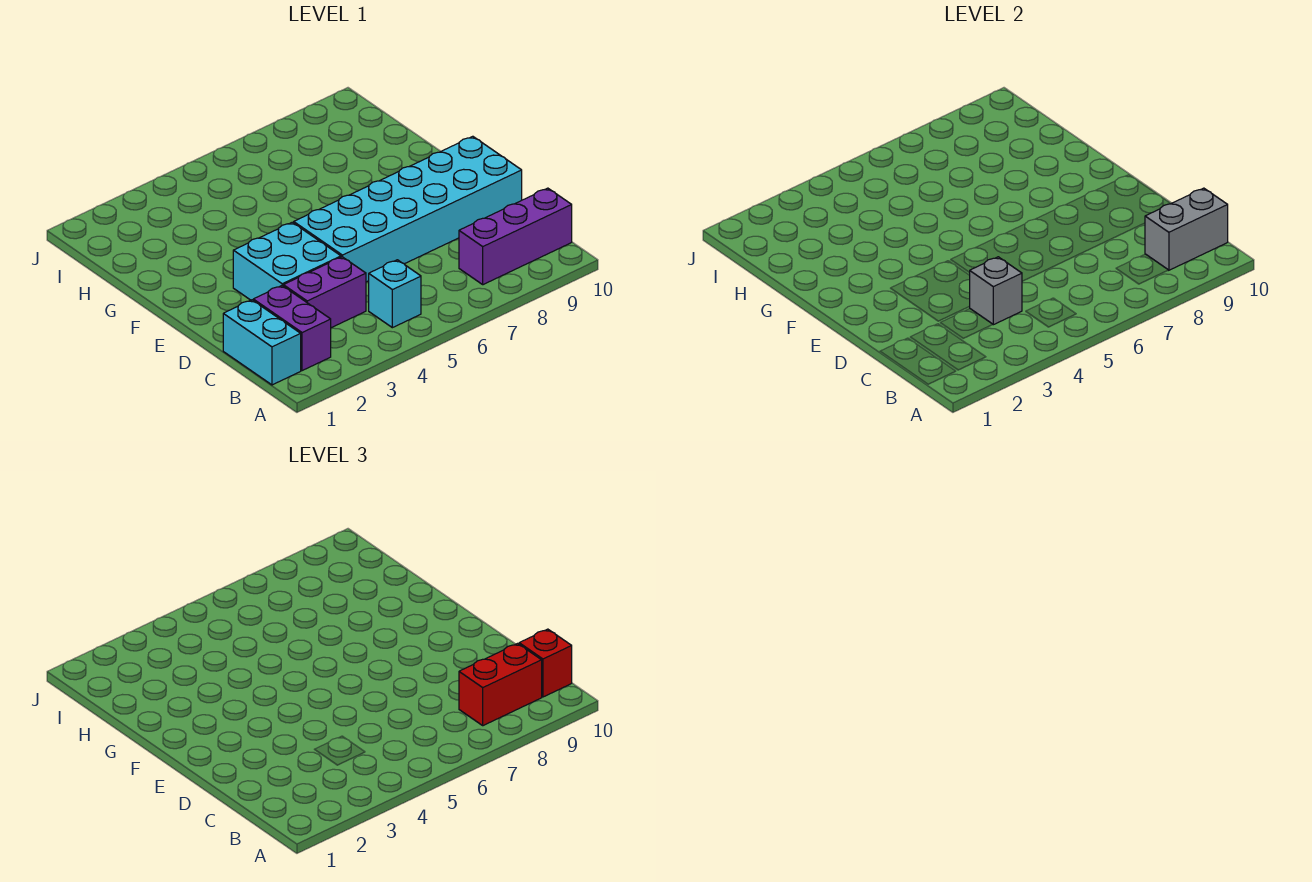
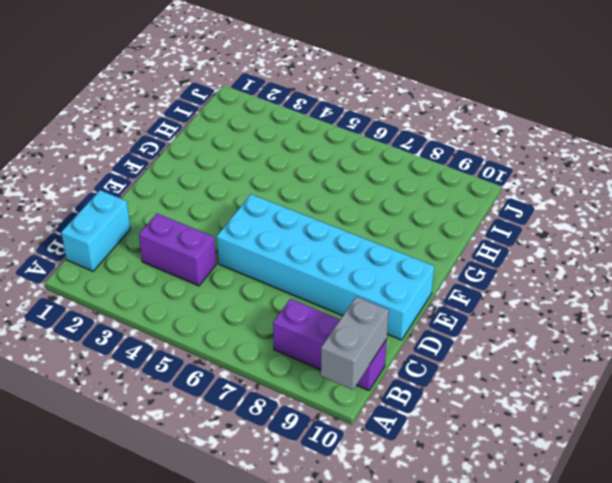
grey 1x2 brick [321,297,389,390] -> grey 1x2 brick turned to [1145,188,1228,270]
none -> purple 1x2 brick [253,286,331,371]
none -> cyan 1x1 brick [369,260,421,328]

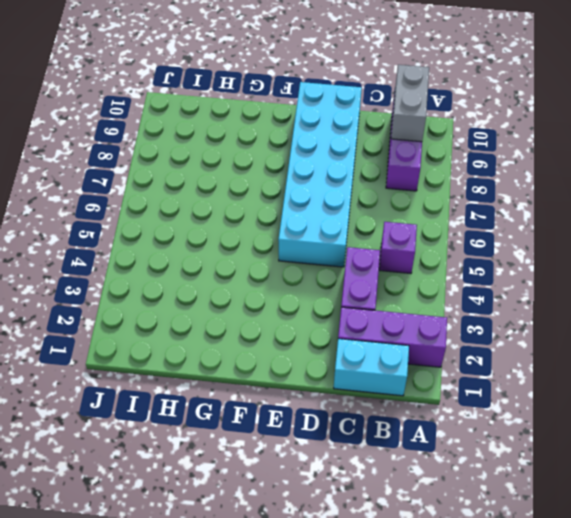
purple 1x3 brick [338,307,447,367] -> purple 1x2 brick [253,286,331,371]
purple 1x1 brick [379,222,417,273] -> cyan 1x1 brick [369,260,421,328]
none -> cyan 2x2 brick [233,222,341,300]
none -> grey 1x1 brick [969,257,1022,325]

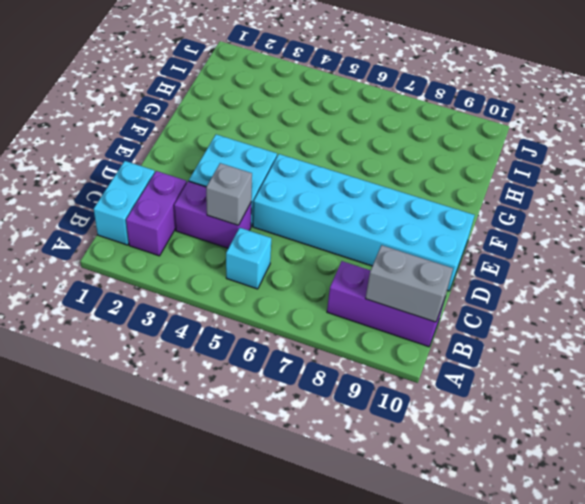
none -> red 1x2 brick [459,643,542,726]
none -> red 1x1 brick [519,629,572,697]

